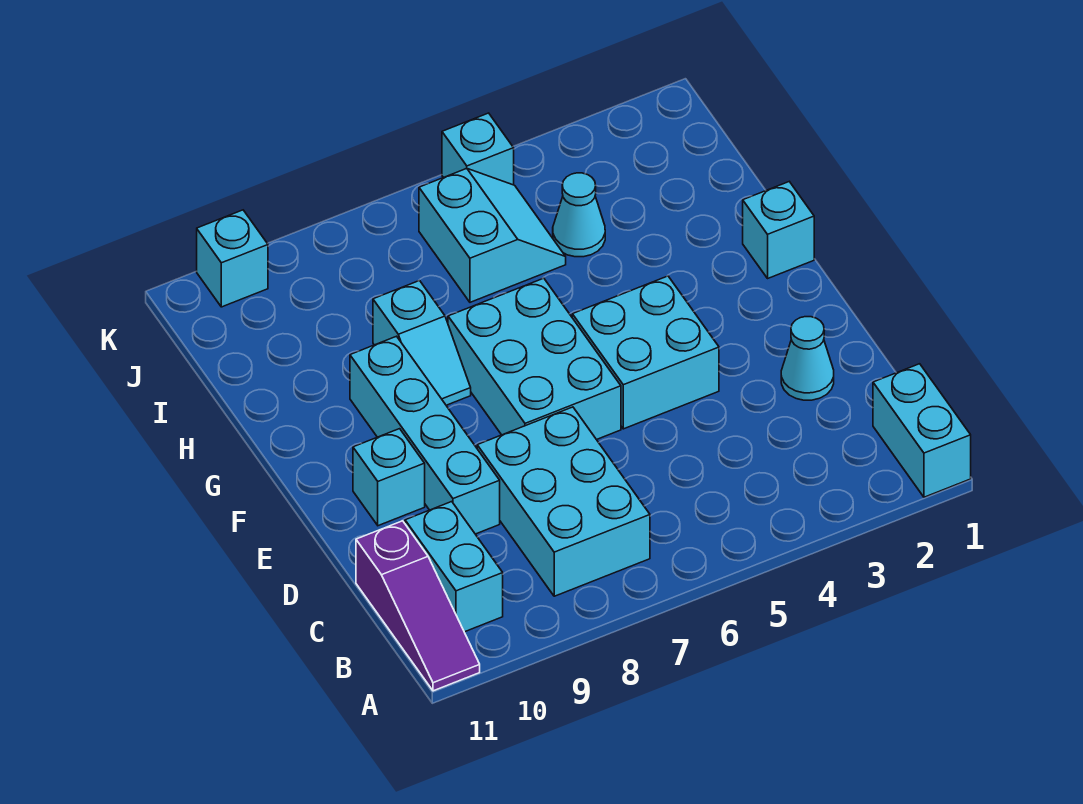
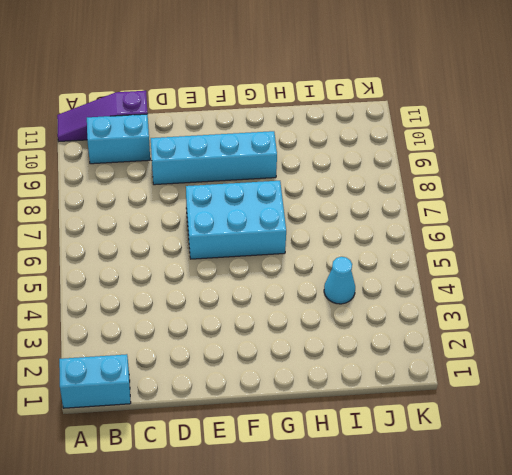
none -> cyan 2x3 brick [477,407,650,596]
none -> cyan 1x1 cone [781,317,834,400]
none -> cyan 2x2 brick [572,276,719,429]

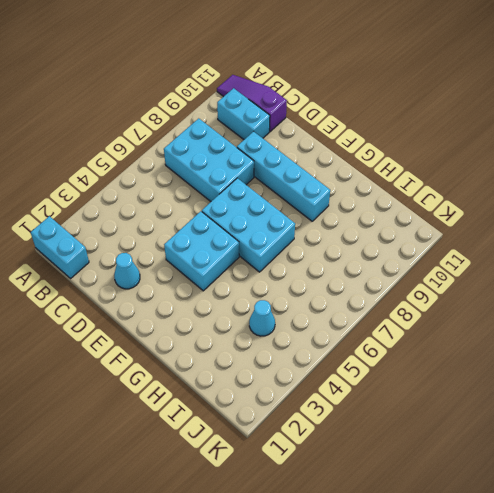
none -> cyan 1x1 brick [353,429,425,526]
none -> cyan 1x1 brick [743,182,814,278]
none -> cyan 1x2 slope [373,281,471,405]

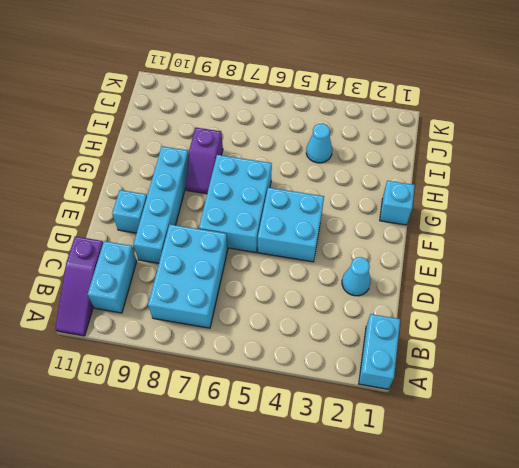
purple 1x2 slope [186,128,223,194] -> cyan 1x2 slope [373,281,471,405]
none -> cyan 2x2 slope [419,169,566,302]
none -> cyan 1x1 brick [442,113,514,185]
none -> cyan 1x1 brick [197,210,268,307]

